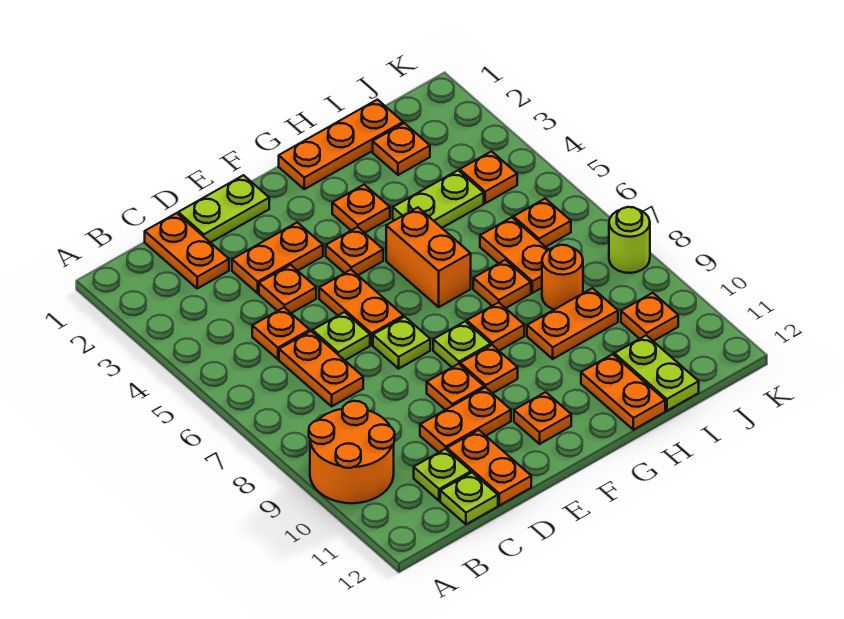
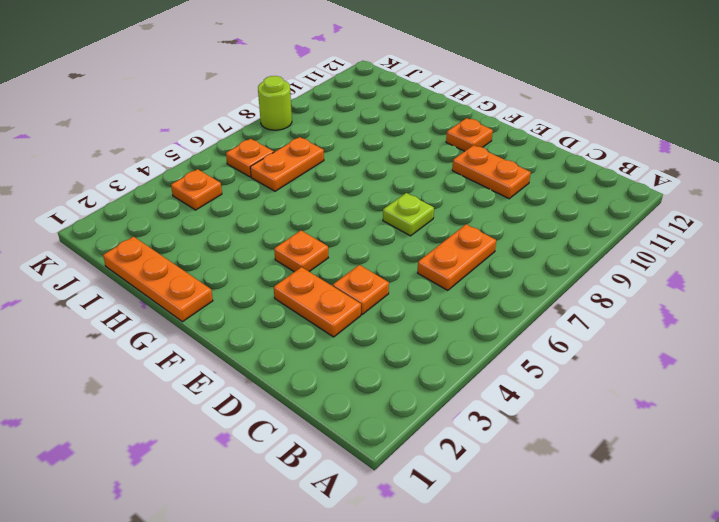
none -> orange 2x2 round brick [309,401,395,503]
none -> orange 1x2 plate [145,213,229,288]
none -> orange 1x1 plate [252,308,310,359]
none -> lime 1x1 plate [414,449,471,501]

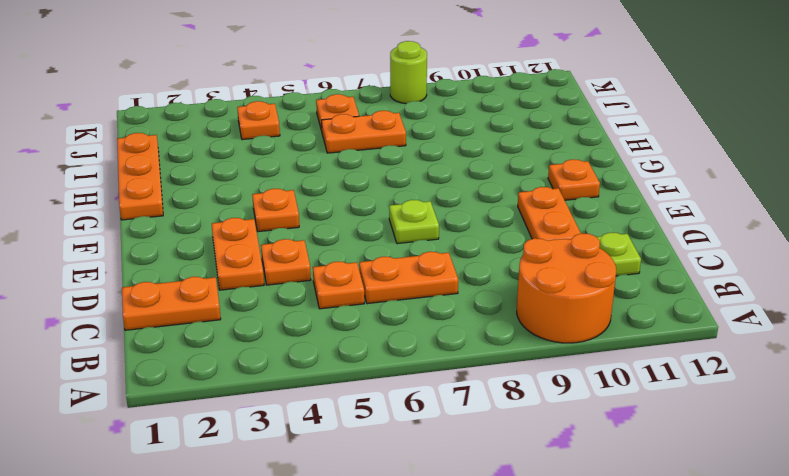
none -> lime 1x1 plate [440,473,498,524]
none -> lime 1x2 plate [178,175,269,243]
none -> lime 1x1 plate [313,312,370,360]
none -> orange 1x2 plate [447,430,531,505]

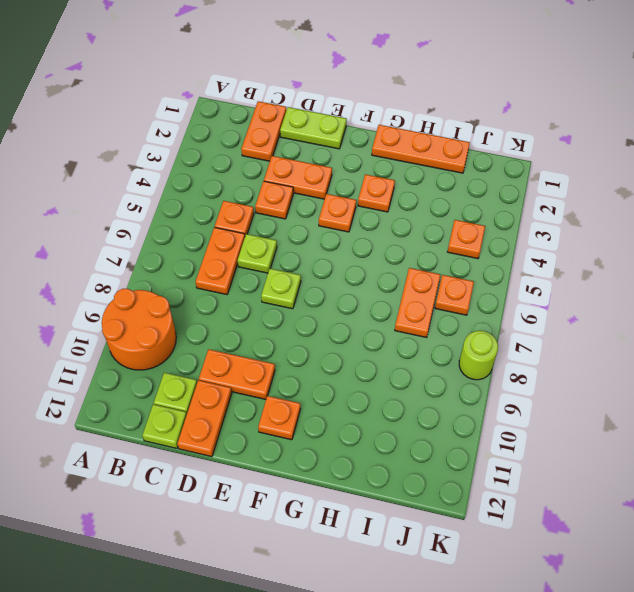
none -> orange 1x2 plate [319,270,404,345]
none -> orange 1x1 plate [427,364,484,410]
none -> lime 1x1 plate [433,321,491,367]
none -> orange 1x1 plate [460,345,518,393]

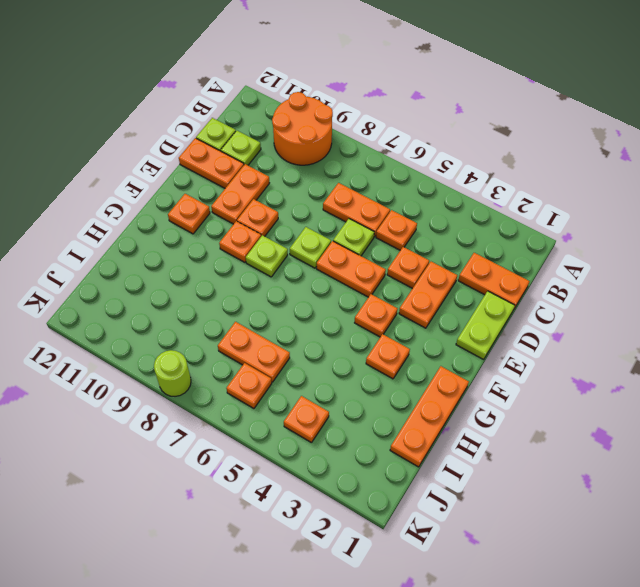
none -> orange 1x2 brick [386,207,471,307]
none -> orange 1x1 plate [467,302,524,351]
none -> lime 1x2 plate [393,170,484,228]
none -> orange 1x1 plate [473,260,531,308]

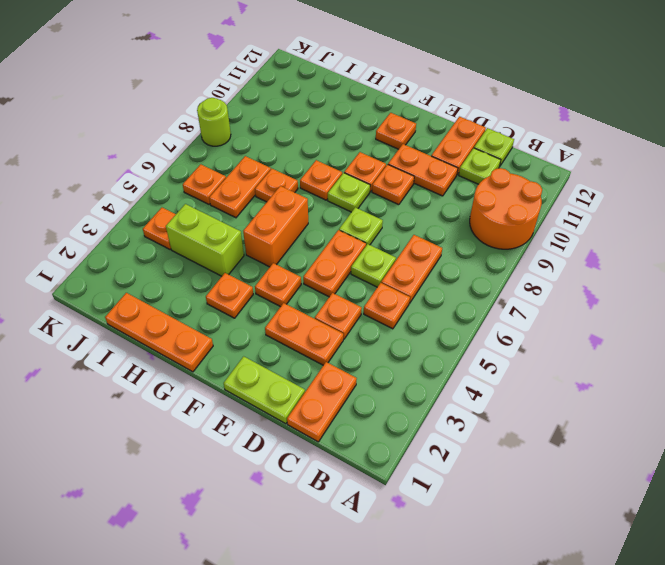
lime 1x2 brick [166,204,244,276] -> lime 1x2 plate [393,170,484,228]
none -> orange 1x2 plate [527,288,618,359]
none -> orange 1x2 plate [581,354,665,430]
none -> orange 1x1 plate [373,123,430,175]
none -> orange 1x1 round brick [542,245,583,309]

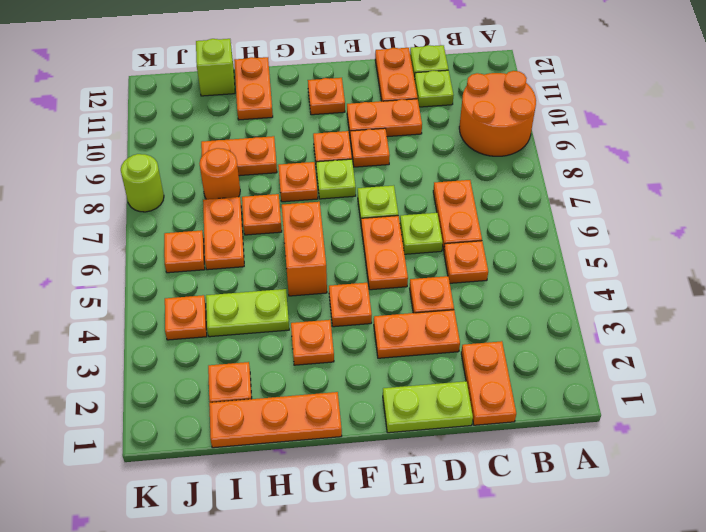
lime 1x1 brick [196,39,235,96] -> lime 1x2 plate [614,335,699,411]
none -> orange 1x1 plate [621,293,678,341]

